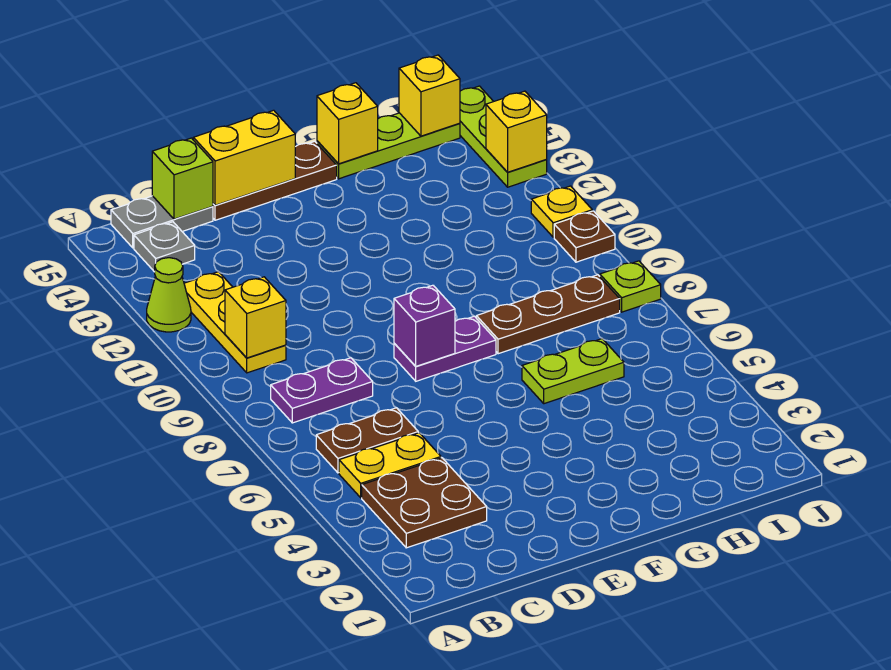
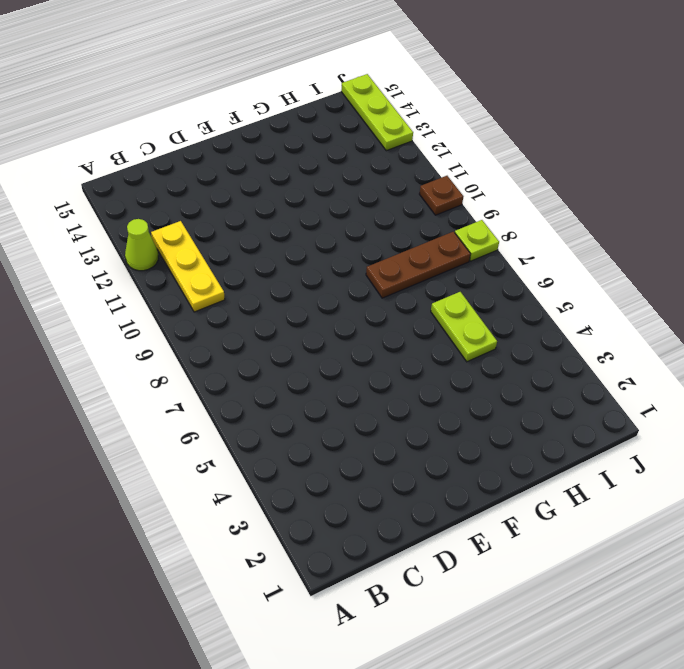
lime 1x2 plate [431,292,497,362] -> lime 1x2 plate turned to [522,339,624,404]
none -> brown 2x2 plate [362,458,487,548]
none -> yellow 1x2 plate [339,433,441,498]
none -> brown 1x2 plate [316,408,418,473]

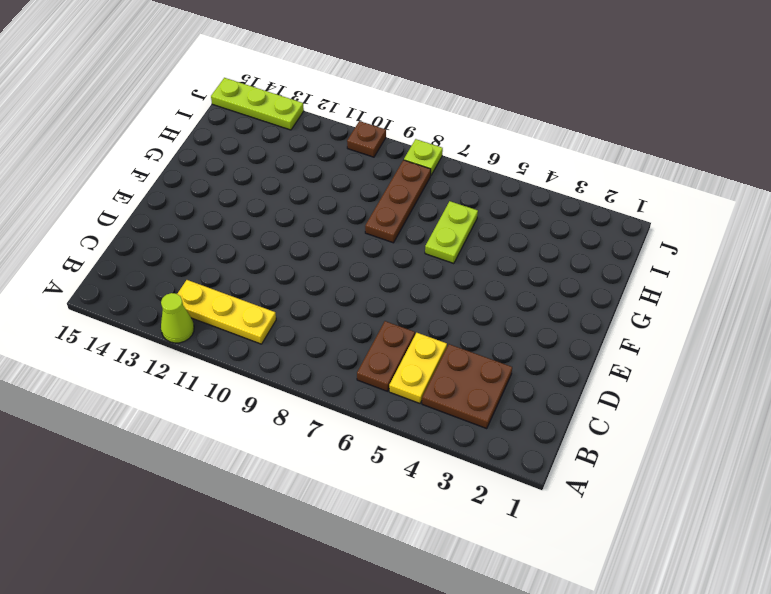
none -> purple 1x2 plate [271,358,373,423]
none -> grey 1x1 plate [134,222,195,272]
none -> grey 1x2 plate [111,196,213,248]

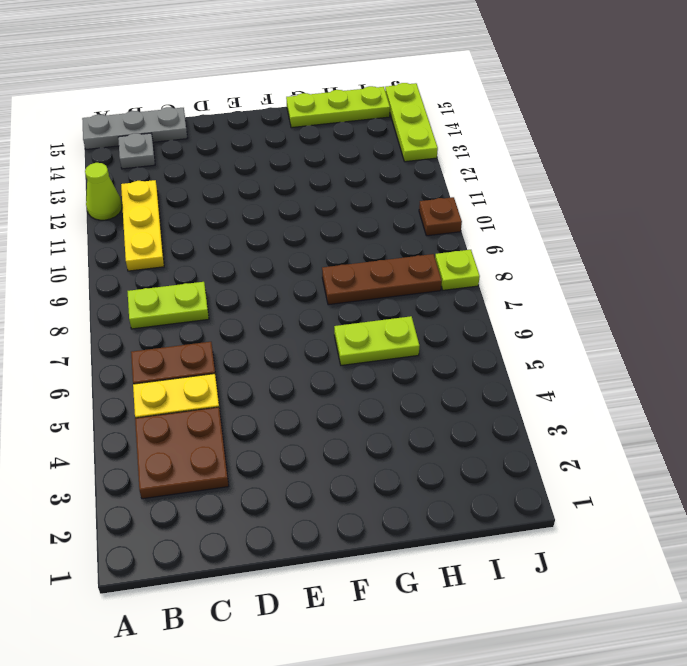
grey 1x3 plate [82,107,187,149] -> grey 1x2 plate [111,196,213,248]
lime 1x2 plate [128,282,209,329] -> purple 1x2 plate [271,358,373,423]
none -> brown 1x3 plate [213,141,337,220]
none -> purple 1x2 plate [394,316,496,381]
none -> yellow 1x1 plate [531,186,592,237]

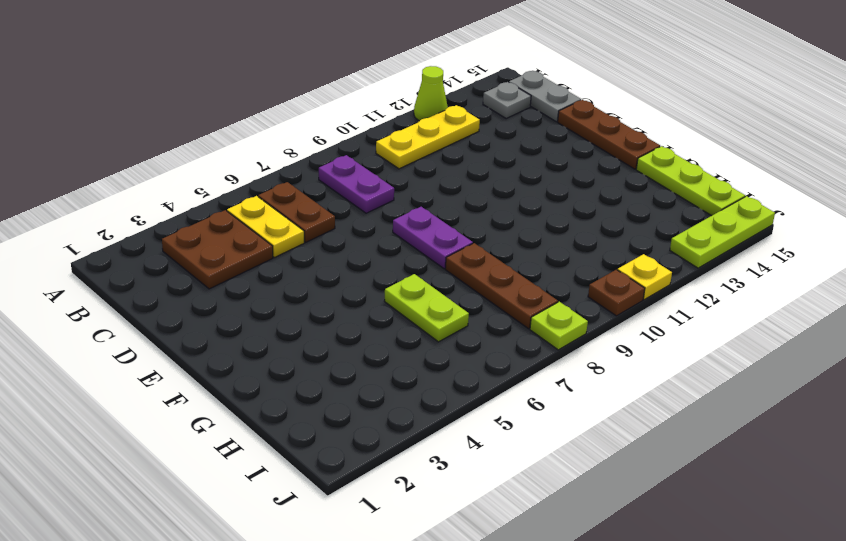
none -> yellow 1x1 brick [225,277,286,358]
none -> lime 1x1 brick [152,138,213,219]
none -> yellow 1x2 brick [193,110,295,205]

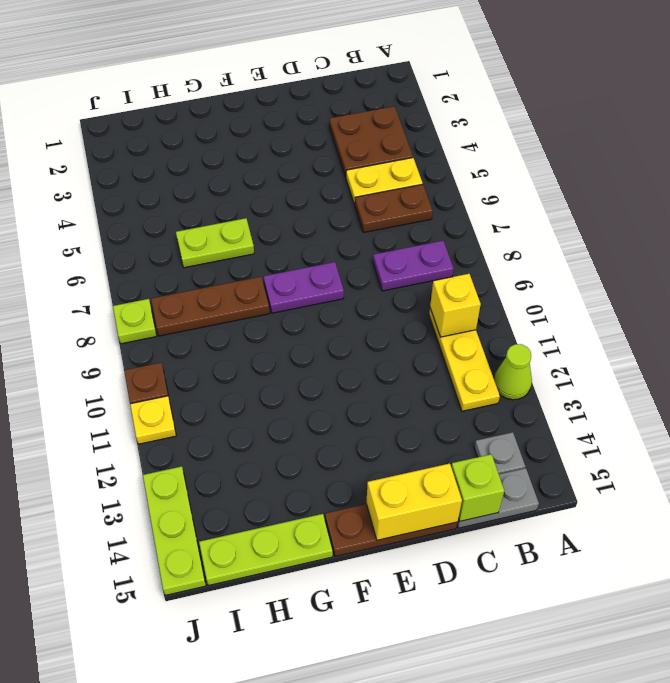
none -> purple 1x1 brick [394,285,455,366]
none -> yellow 1x1 brick [317,83,378,164]
none -> yellow 1x1 brick [399,55,460,136]

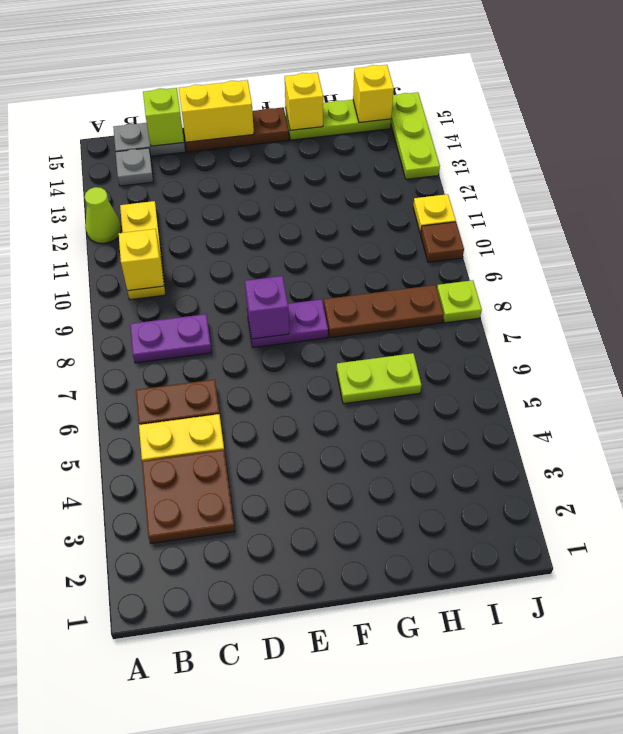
none -> yellow 1x1 brick [486,91,547,172]

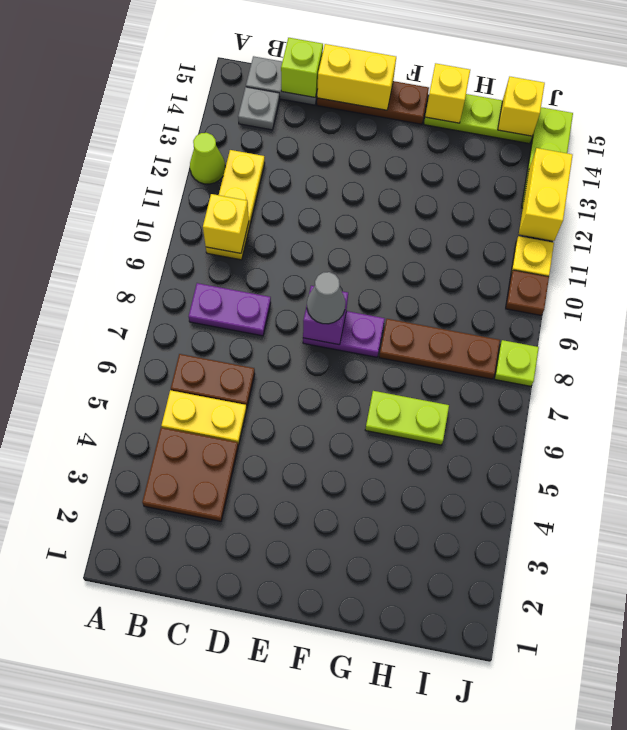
grey 1x1 cone [307,272,345,324] -> none
yellow 1x2 brick [519,148,573,241] -> yellow 1x1 brick [486,91,547,172]

